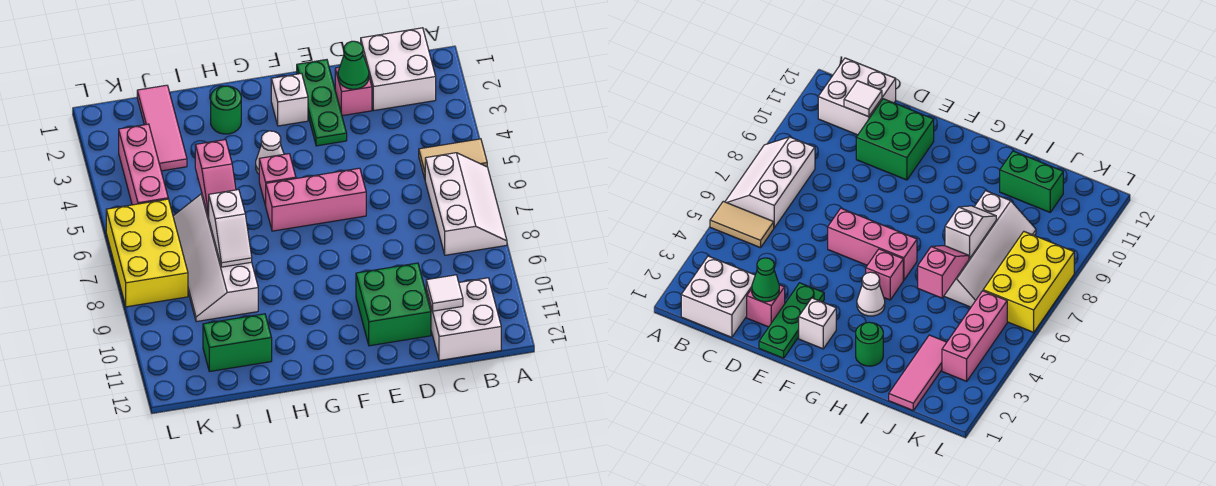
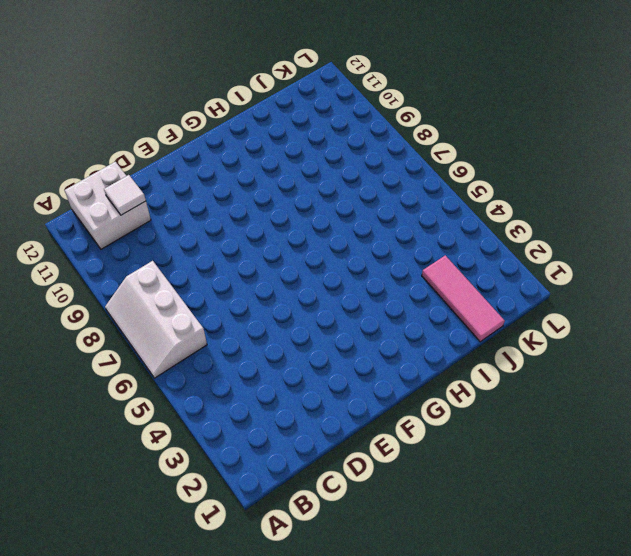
none -> tan 1x2 tile [419,139,487,179]
none -> white 2x2 brick [361,28,436,110]
none -> pink 1x1 brick [335,67,372,116]

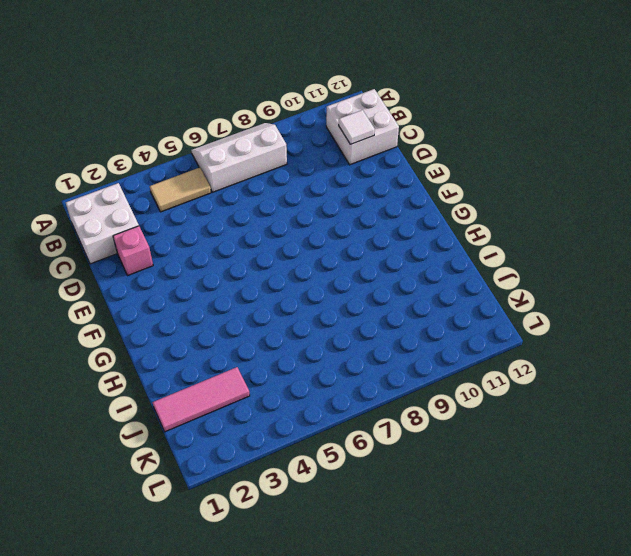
tan 1x2 tile [150,168,211,212] -> tan 1x2 tile turned to [419,139,487,179]
none -> green 2x2 brick [356,263,431,346]
none -> green 1x3 plate [297,60,347,146]
none -> pink 1x3 brick [266,168,366,231]

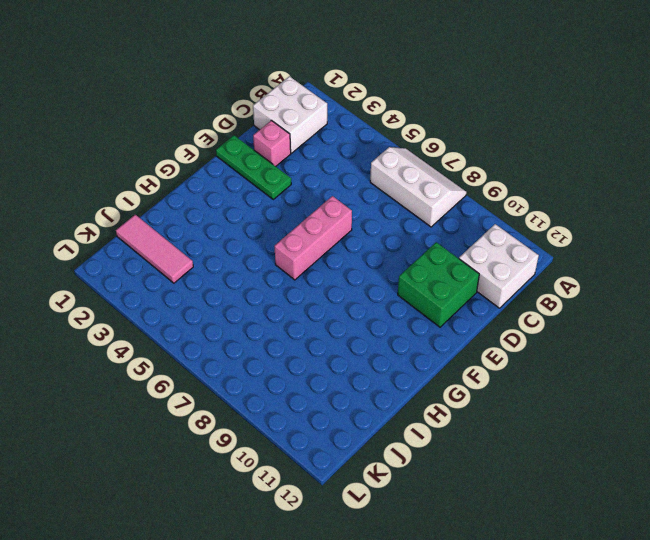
none -> tan 1x2 tile [419,139,487,179]
none -> white 1x1 brick [271,73,308,126]
none -> white 1x1 cone [256,131,284,174]

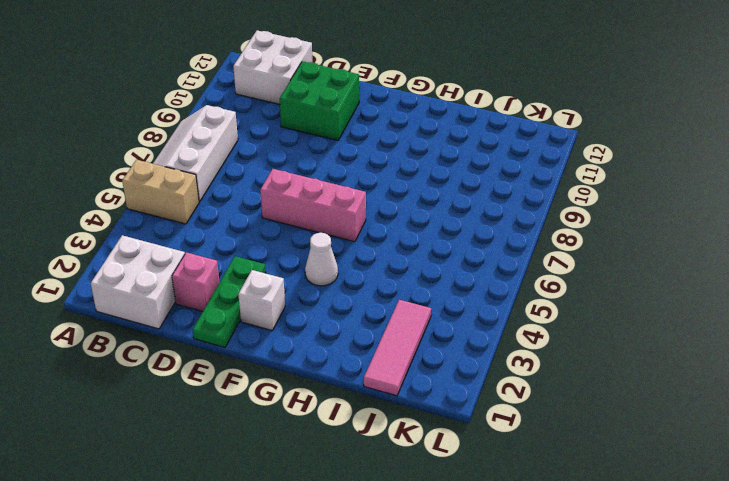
tan 1x2 brick [122,160,199,224] -> tan 1x2 tile [419,139,487,179]
none -> pink 1x1 brick [259,154,296,206]
none -> green 1x1 round brick [211,86,241,134]
none -> white 2x4 slope [173,194,258,322]

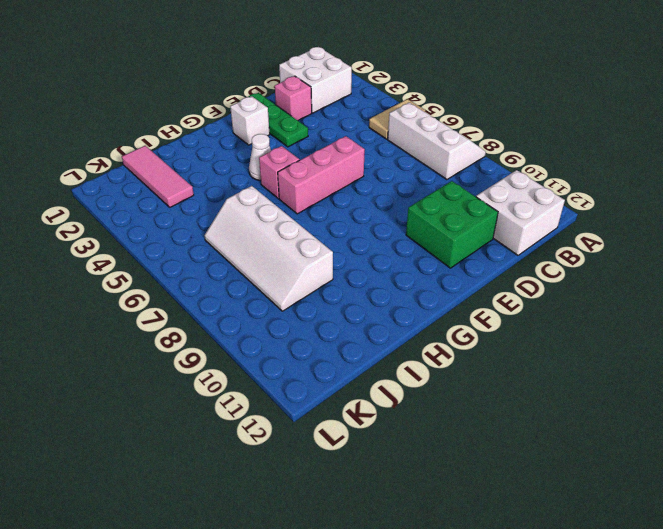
none -> green 1x1 round brick [211,86,241,134]
none -> green 1x2 brick [203,314,272,372]
none -> pink 1x3 brick [119,124,168,205]

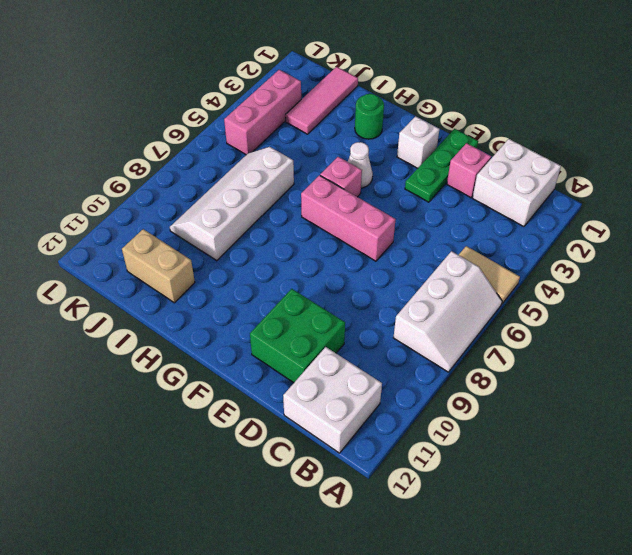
tan 1x2 brick [122,229,195,303] -> green 1x2 brick [203,314,272,372]
none -> yellow 2x3 brick [106,199,188,307]
none -> white 1x1 tile [426,275,463,311]
none -> green 1x1 cone [338,41,369,89]

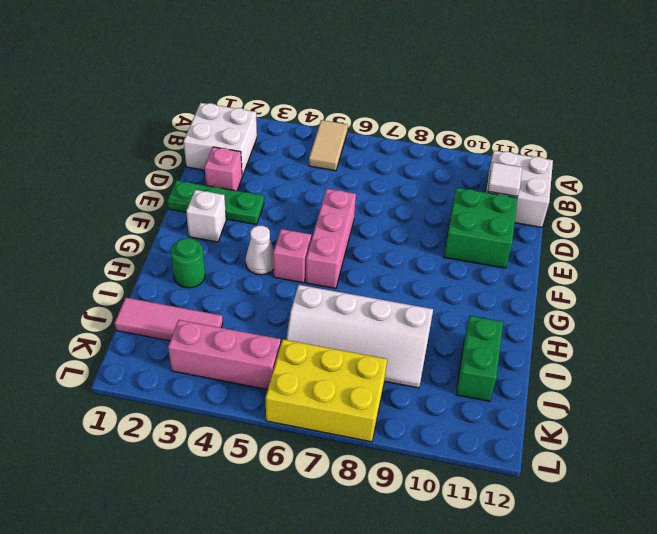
none -> white 2x3 slope [425,153,507,255]
none -> green 1x1 cone [338,41,369,89]
none -> pink 1x2 slope [195,140,236,217]

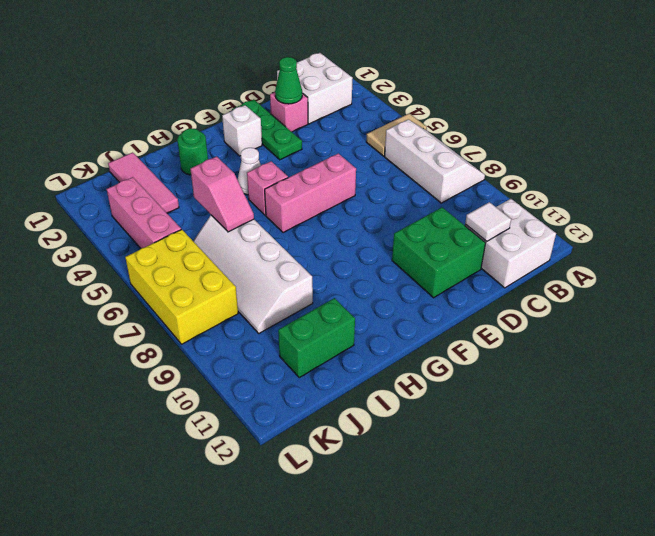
none -> white 1x2 slope [208,190,252,267]

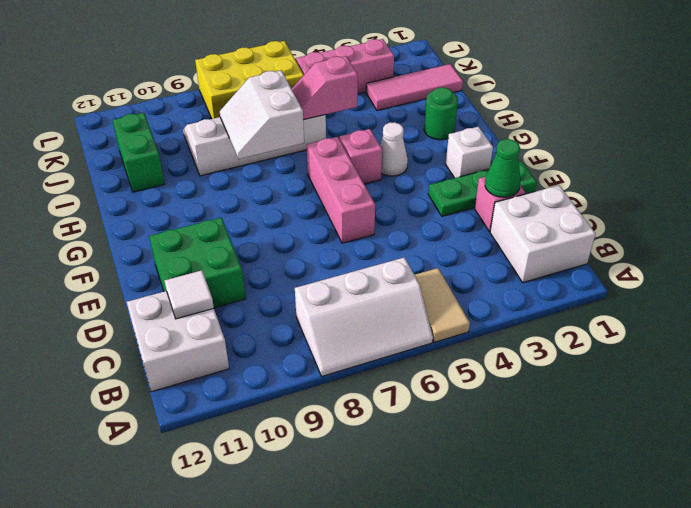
white 2x2 slope [220,70,304,159] -> white 1x2 slope [208,190,252,267]

